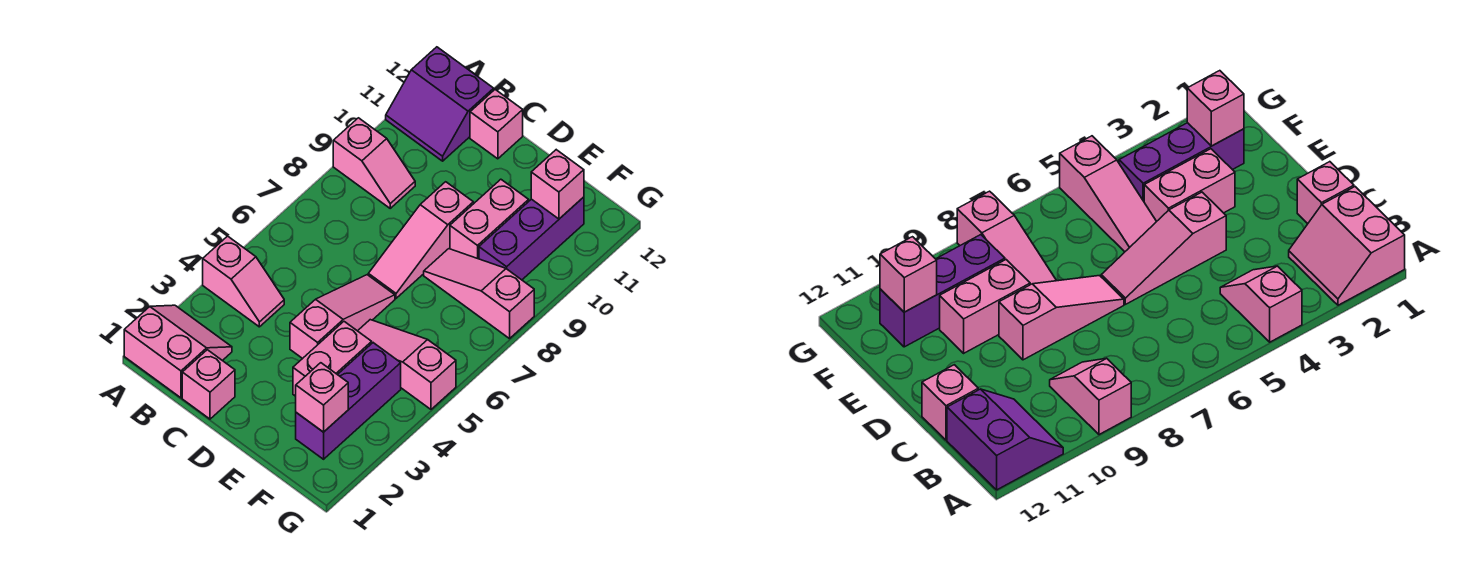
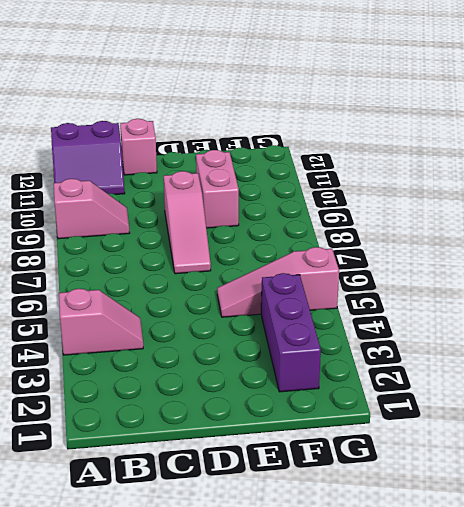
none -> pink 2x2 slope [124,305,232,398]
none -> pink 1x1 brick [182,350,235,419]
none -> pink 1x3 slope [290,275,395,359]

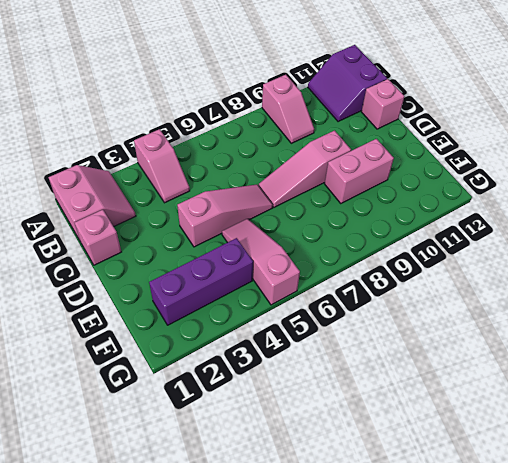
none -> pink 1x2 brick [293,322,372,396]
none -> pink 1x3 slope [424,249,534,339]
none -> purple 1x3 brick [479,197,584,280]

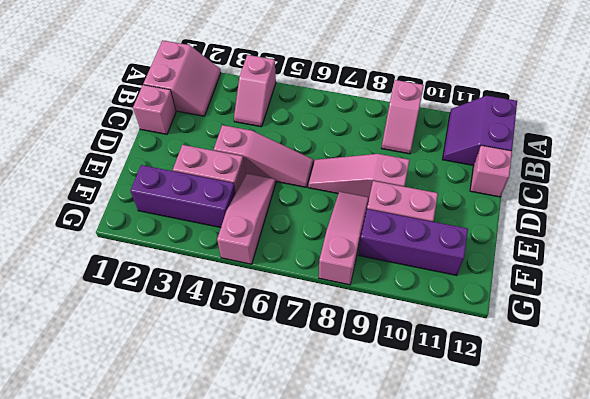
none -> pink 1x1 brick [296,363,348,432]
none -> pink 1x1 brick [531,150,584,219]

